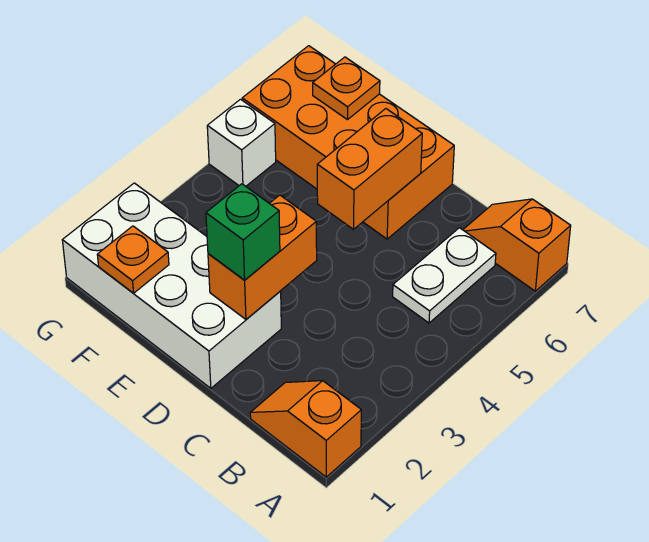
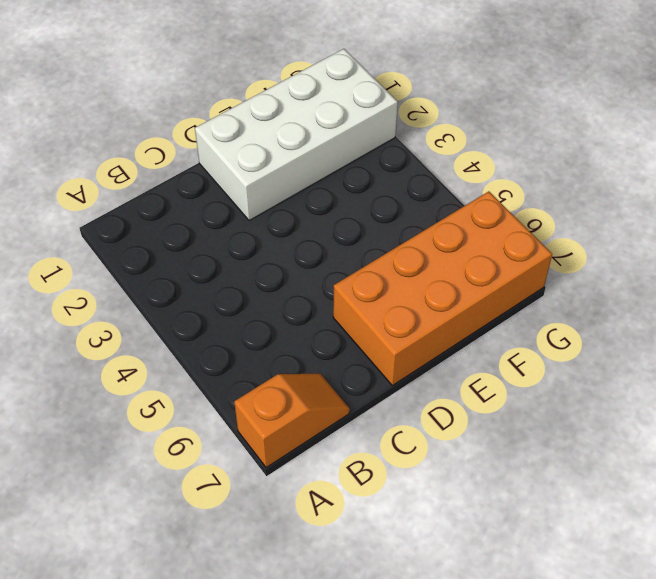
none -> orange 1x2 slope [250,381,361,477]
none -> white 1x2 plate [393,228,496,323]

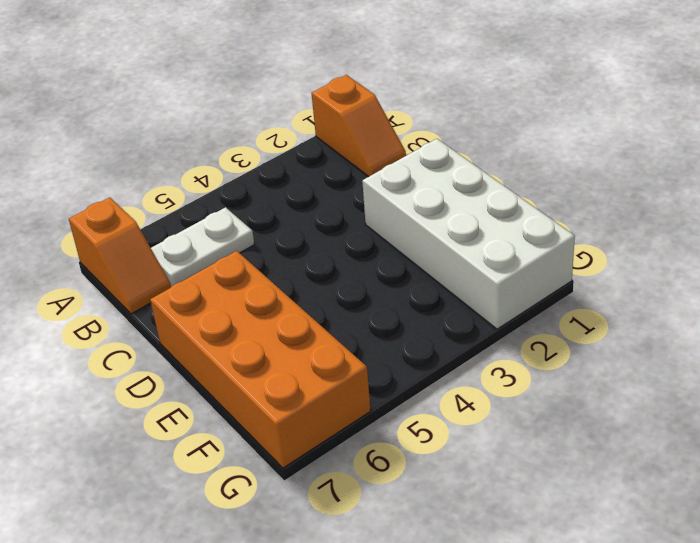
none -> white 1x1 brick [207,99,276,186]
none -> orange 1x2 brick [208,195,317,319]

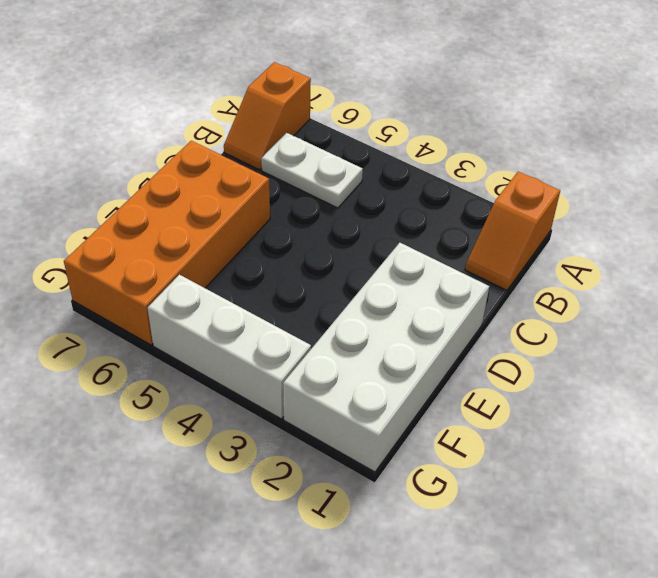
white 1x3 brick [148,275,311,419] -> white 1x1 brick [207,99,276,186]
none -> orange 1x2 brick [208,195,317,319]
none -> orange 1x2 brick [317,109,422,229]

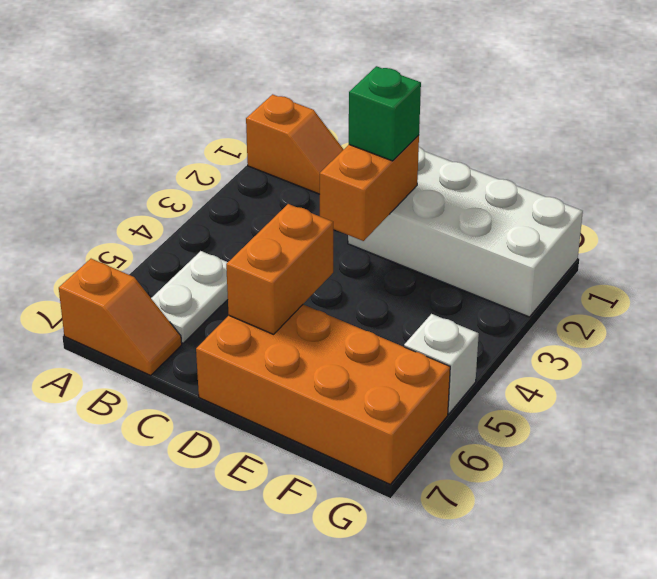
none -> orange 1x1 plate [97,226,169,293]
none -> orange 1x1 plate [313,57,380,120]

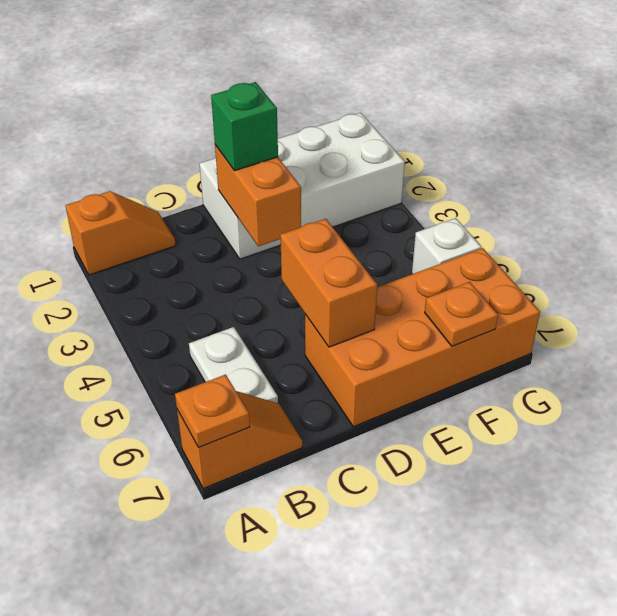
orange 1x1 plate [175,374,250,447] -> orange 1x1 plate moved to [97,226,169,293]

